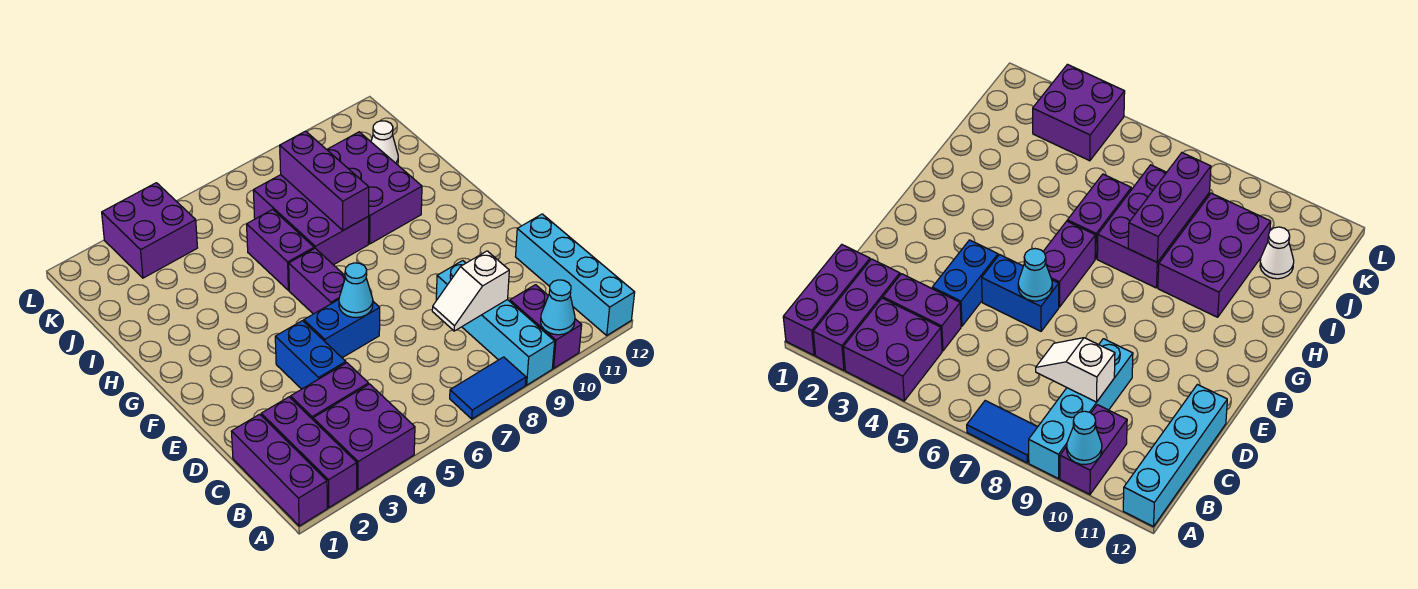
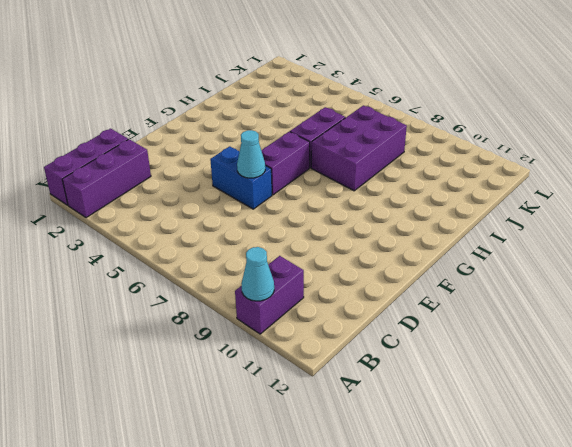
none -> purple 2x2 brick [313,384,415,490]
none -> blue 1x2 tile [450,357,526,419]
none -> cyan 1x4 brick [436,261,555,385]

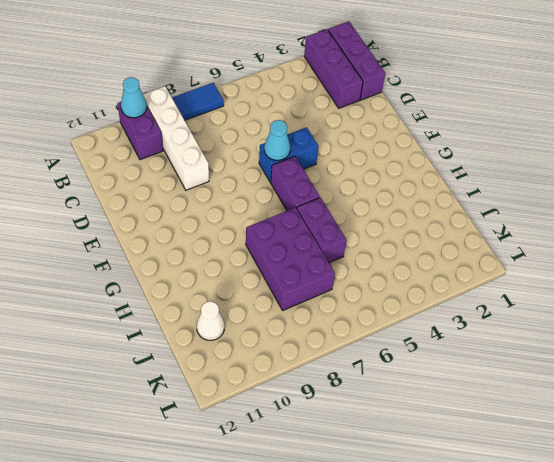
white 1x4 brick [143,86,209,190] -> cyan 1x4 brick [436,261,555,385]
none -> purple 2x2 brick [313,384,415,490]
none -> cyan 1x4 brick [516,214,635,335]
none -> purple 1x2 brick [291,363,369,419]

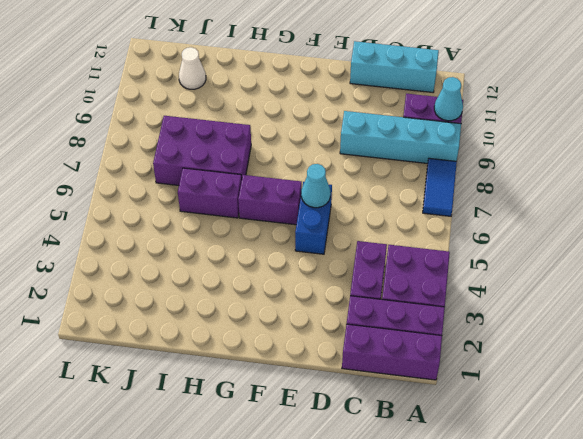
cyan 1x3 brick [350,41,439,92] -> cyan 1x4 brick [516,214,635,335]
none -> blue 1x2 brick [275,321,346,389]
none -> purple 2x3 brick [327,132,422,244]
none -> purple 2x2 brick [102,183,197,278]

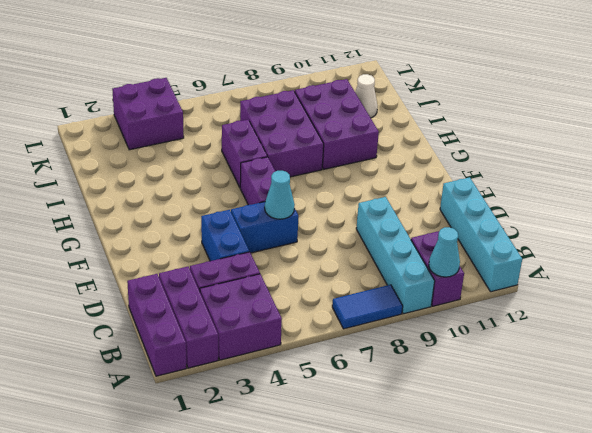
none -> white 1x2 slope [432,251,509,331]
none -> purple 1x3 brick [280,131,369,230]

